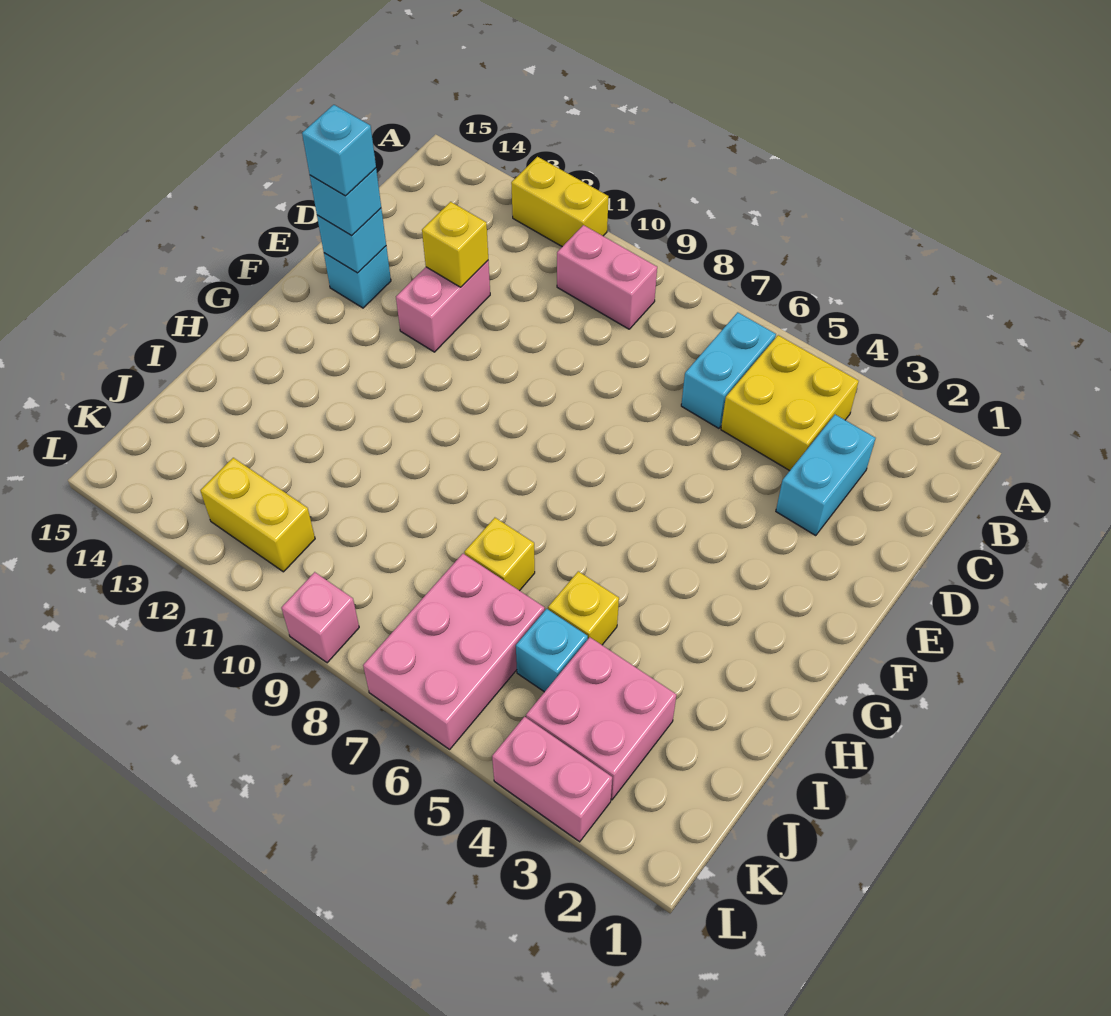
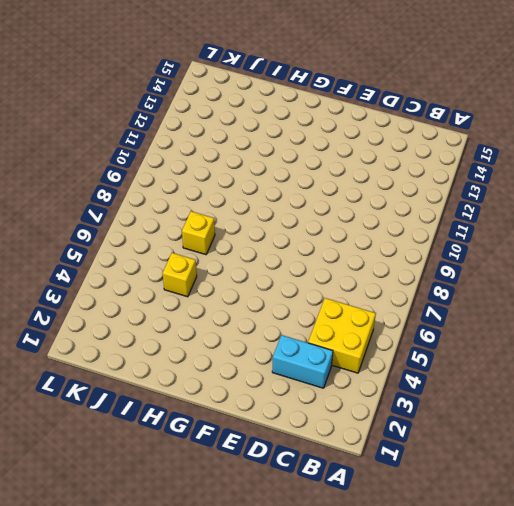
none -> yellow 1x2 brick [511,157,608,247]
none -> cyan 1x2 brick [681,312,776,428]
none -> pink 1x2 brick [557,225,657,329]

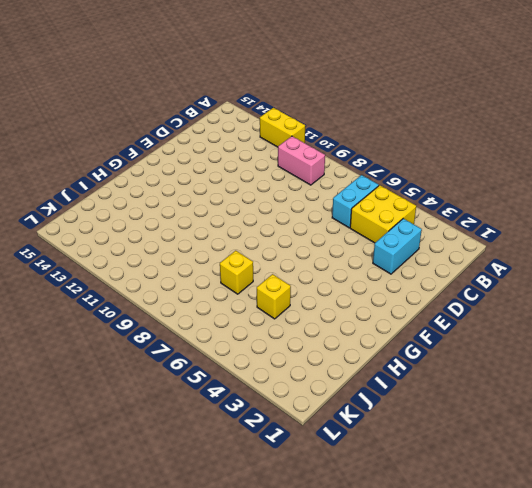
none -> pink 1x2 brick [396,261,490,352]
none -> cyan 1x1 brick [324,246,391,308]
none -> pink 2x2 brick [526,637,676,800]

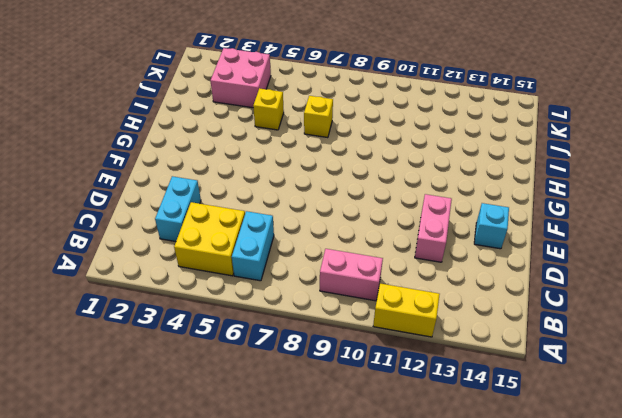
none -> cyan 1x1 brick [516,609,588,692]
none -> pink 2x3 brick [363,554,545,749]
none -> yellow 1x2 brick [200,458,315,572]

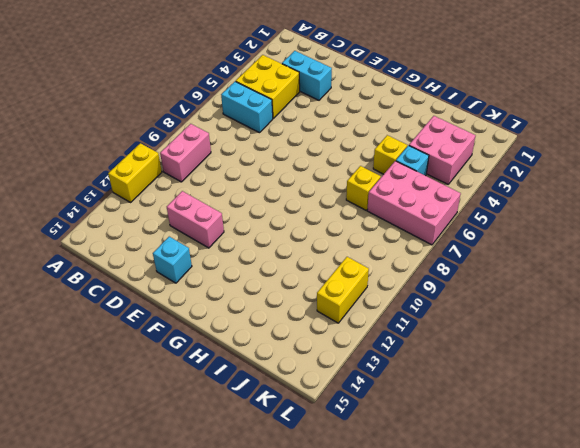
none -> pink 1x2 brick [492,716,612,842]
none -> pink 1x1 brick [281,572,359,663]
none -> yellow 1x1 brick [422,202,488,287]

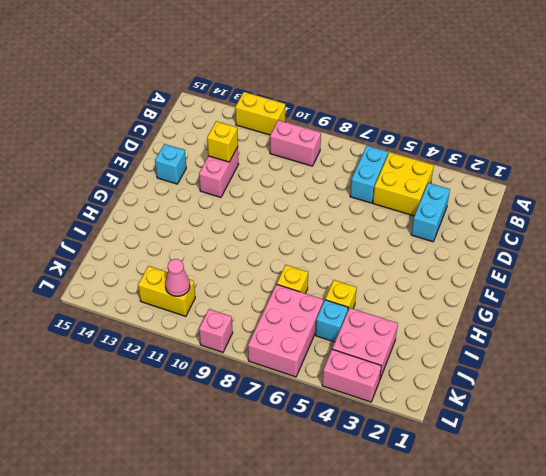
pink 1x1 cone [165,259,190,296] -> none
none -> cyan 1x1 brick [317,208,386,273]
none -> cyan 1x1 brick [310,168,381,236]
none -> cyan 1x1 brick [302,105,376,196]

